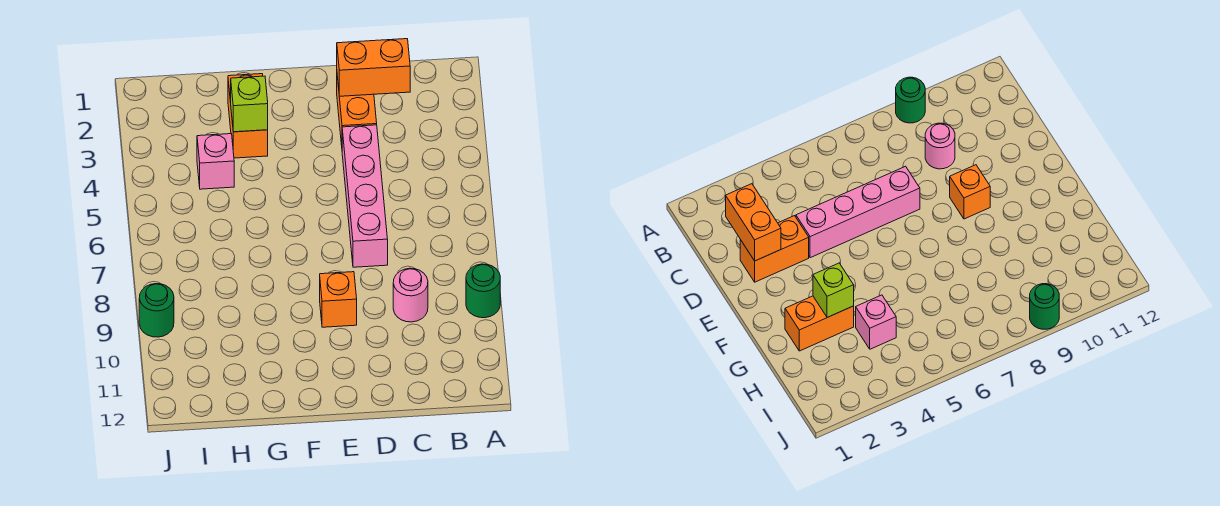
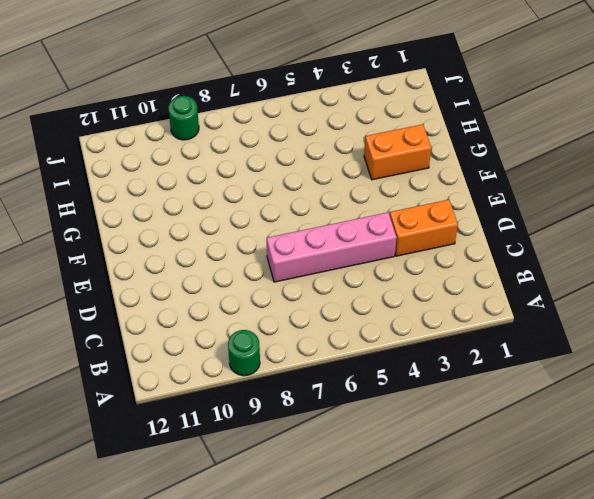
none -> pink 1x1 round brick [393,268,428,322]
none -> orange 1x1 brick [320,272,357,327]

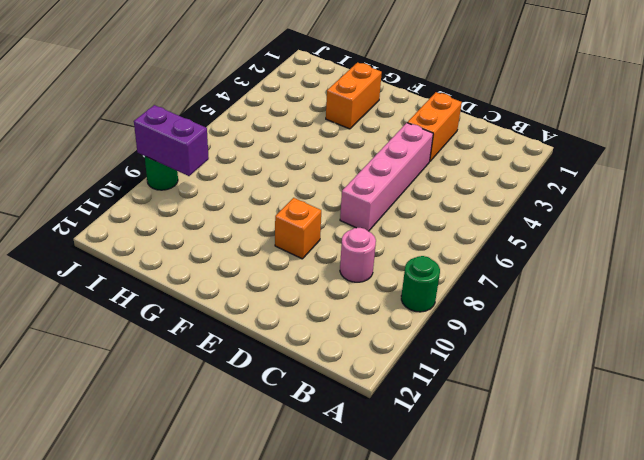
purple 1x2 brick [134,105,209,176] -> none
none -> pink 1x1 brick [197,134,234,189]
none -> orange 1x2 brick [337,39,410,96]

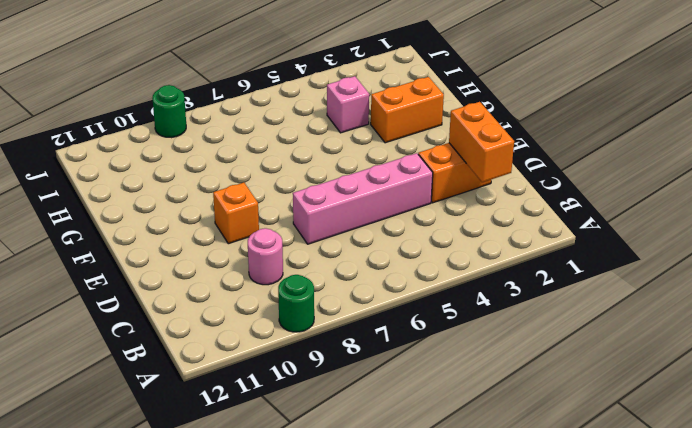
none -> lime 1x1 brick [231,76,268,132]

